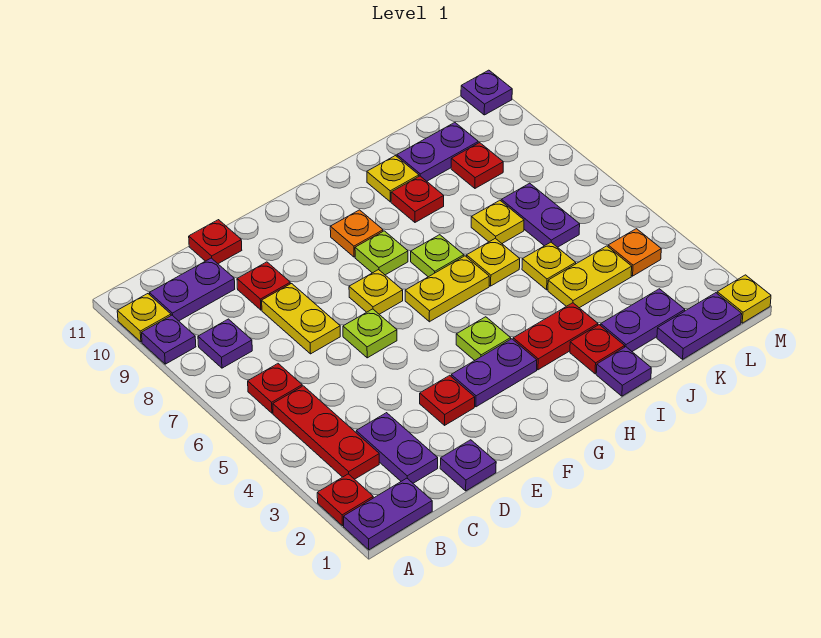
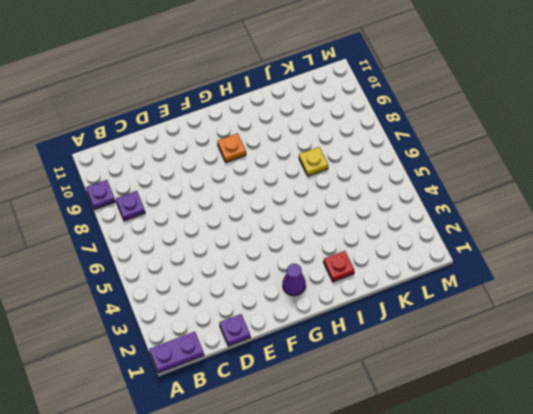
purple 1x1 cone [283,264,306,296] -> none
none -> red 1x1 plate [317,474,373,526]
none -> yellow 1x1 plate [117,294,171,342]
none -> red 1x3 plate [273,386,379,479]
none -> red 1x1 plate [248,364,302,413]

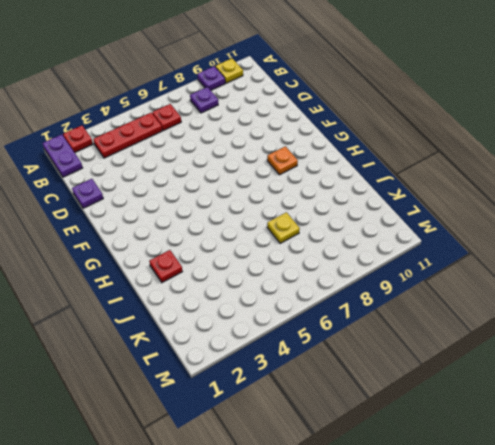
none -> purple 1x2 plate [149,258,235,321]
none -> purple 1x2 plate [356,413,438,483]
none -> yellow 1x2 plate [262,284,340,354]
none -> red 1x1 plate [237,262,290,310]

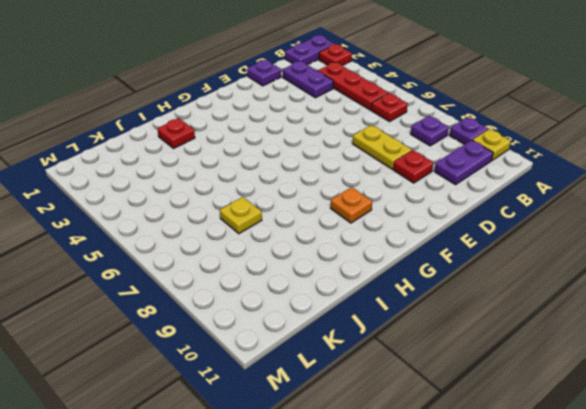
none -> red 1x1 plate [189,220,242,264]
none -> red 1x1 plate [420,375,475,425]
none -> lime 1x1 plate [343,309,397,358]
none -> purple 1x2 plate [451,339,537,407]

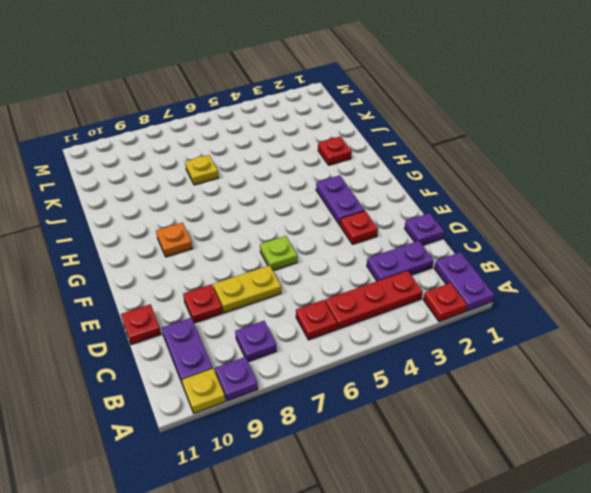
none -> yellow 1x1 plate [349,270,403,314]
none -> lime 1x1 plate [456,317,511,360]
none -> yellow 1x2 plate [405,256,489,322]
none -> lime 1x1 plate [355,231,408,275]

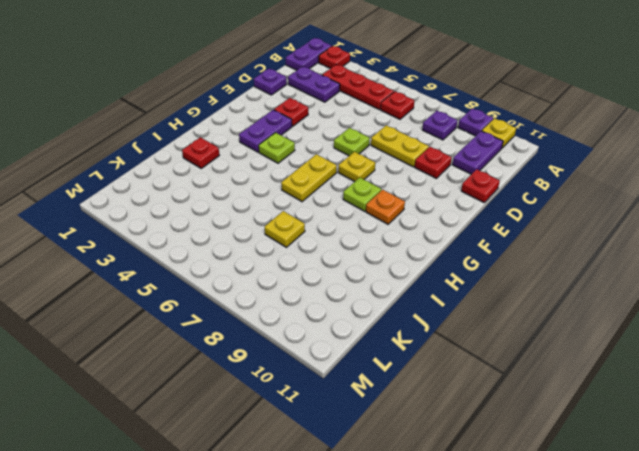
none -> red 1x2 plate [513,303,598,370]
none -> lime 1x1 plate [411,235,464,277]
none -> purple 1x1 plate [596,347,651,396]
none -> yellow 1x1 plate [467,238,520,286]

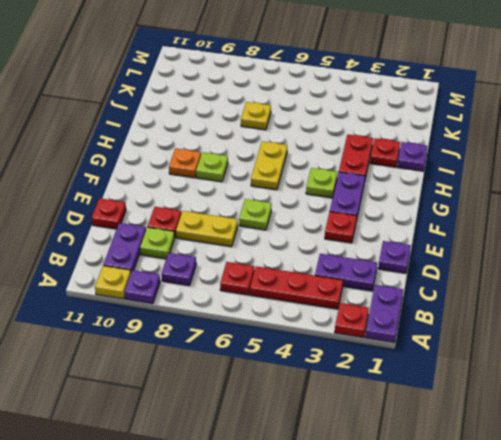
lime 1x1 plate [140,227,175,259] -> lime 1x1 plate moved to [411,235,464,277]
none -> yellow 1x1 plate [349,270,403,314]
none -> yellow 1x1 plate [467,238,520,286]
none -> red 1x1 plate [391,176,444,222]
none -> yellow 1x1 plate [367,156,419,202]

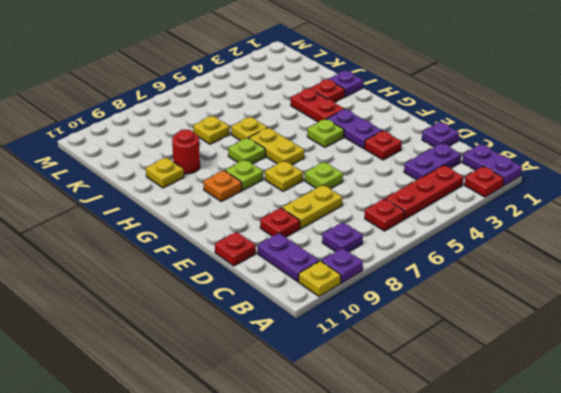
red 1x1 round brick [172,129,200,174] -> red 1x1 plate [391,176,444,222]
none -> purple 1x2 plate [601,289,685,351]
none -> yellow 1x2 plate [548,246,632,308]
none -> yellow 1x1 plate [522,242,576,290]
none -> purple 1x2 plate [397,123,478,181]

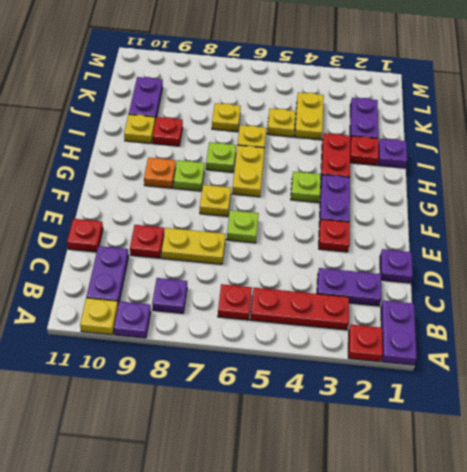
none -> purple 1x2 plate [657,293,742,359]
none -> purple 1x2 plate [501,183,580,247]
none -> red 1x1 plate [451,143,503,188]
none -> orange 1x1 plate [608,229,661,276]

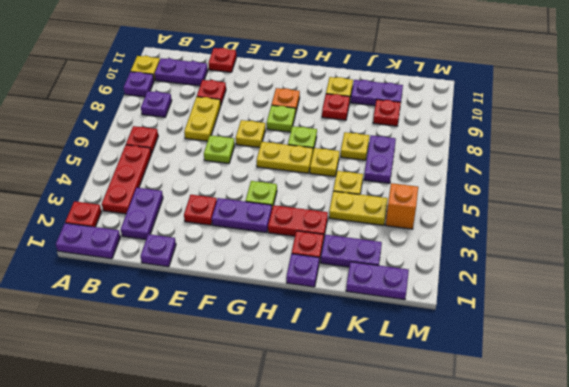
orange 1x1 brick [386,183,418,229] -> orange 1x1 plate [608,229,661,276]
none -> yellow 1x1 plate [717,275,771,323]
none -> purple 1x1 plate [461,70,512,115]

